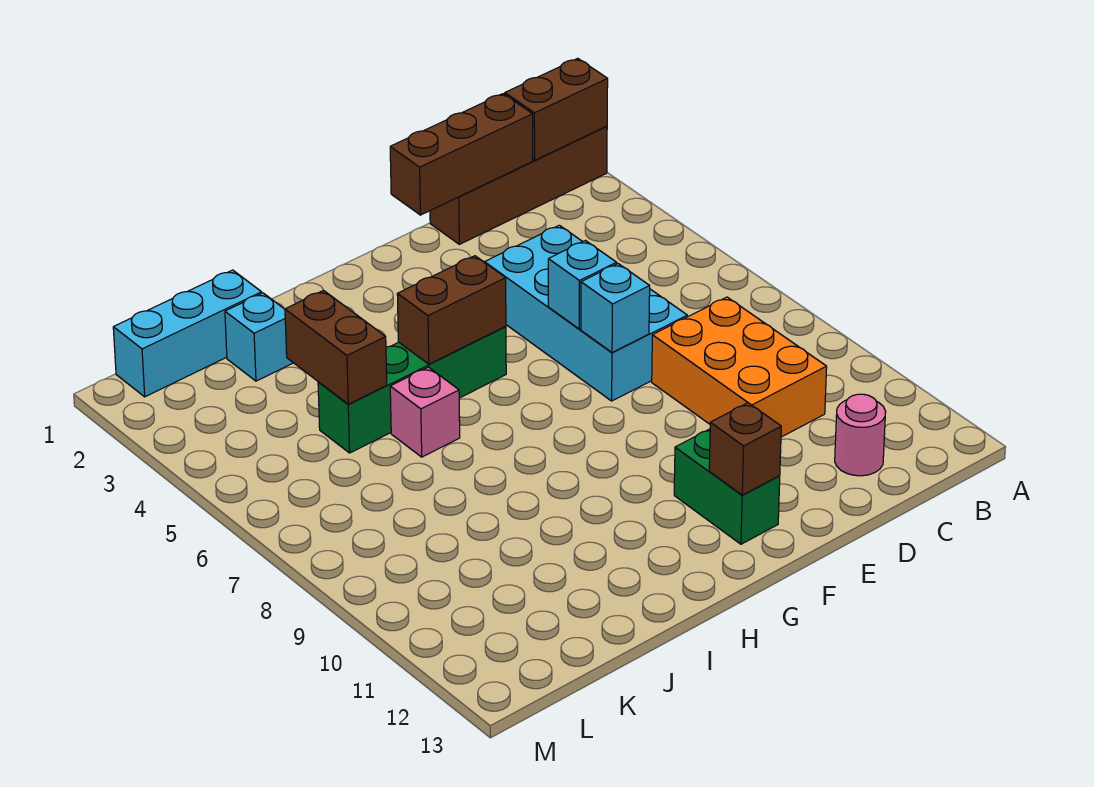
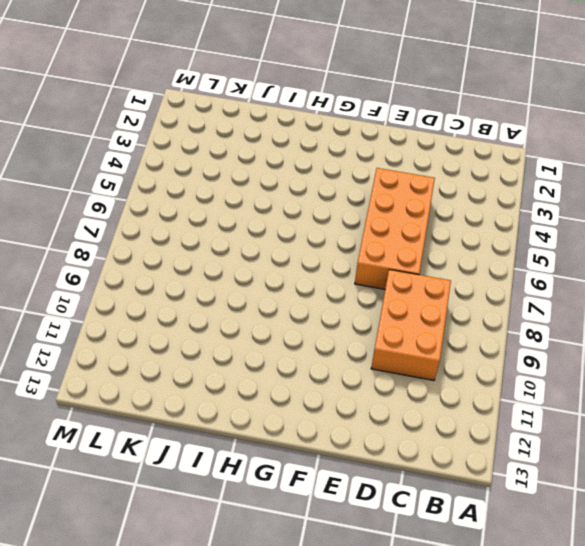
orange 2x4 brick [355,168,435,289] -> cyan 2x4 brick [484,225,687,401]
none -> brown 1x4 brick [430,126,607,244]
none -> pink 1x1 round brick [835,394,886,476]
none -> green 1x2 brick [674,429,780,544]

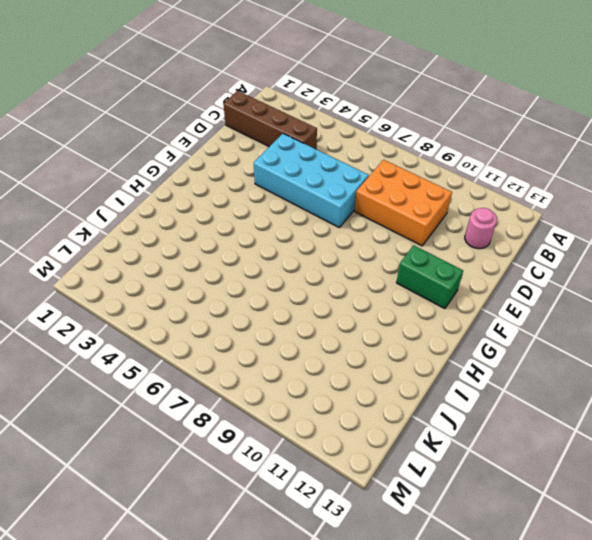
brown 1x4 brick [223,91,317,149] -> brown 1x4 brick turned to [430,126,607,244]
none -> green 1x4 brick [318,327,506,453]
none -> pink 1x1 brick [390,367,460,457]
none -> cyan 1x3 brick [113,270,262,397]

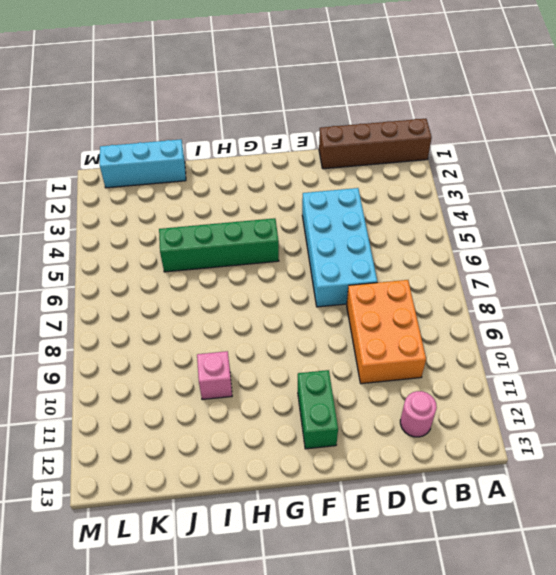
pink 1x1 brick [197,351,232,400] -> pink 1x1 brick moved to [390,367,460,457]
none -> cyan 1x1 brick [225,293,293,381]
none -> brown 1x2 brick [505,58,608,160]
none -> brown 1x3 brick [390,94,533,215]

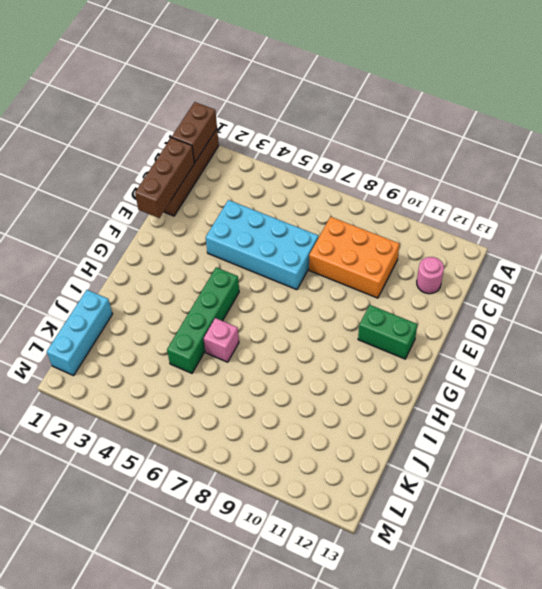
none -> cyan 1x1 brick [225,293,293,381]
none -> cyan 1x1 brick [548,241,617,329]
none -> cyan 1x1 brick [581,264,650,353]

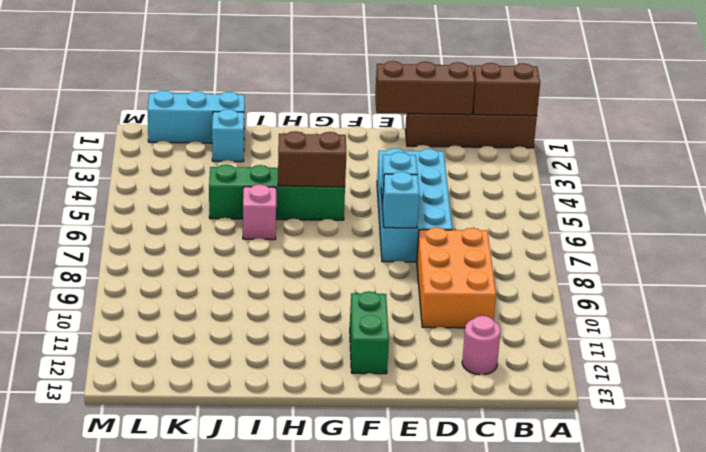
none -> brown 1x1 brick [709,403,781,495]
none -> brown 1x2 brick [285,290,387,404]

